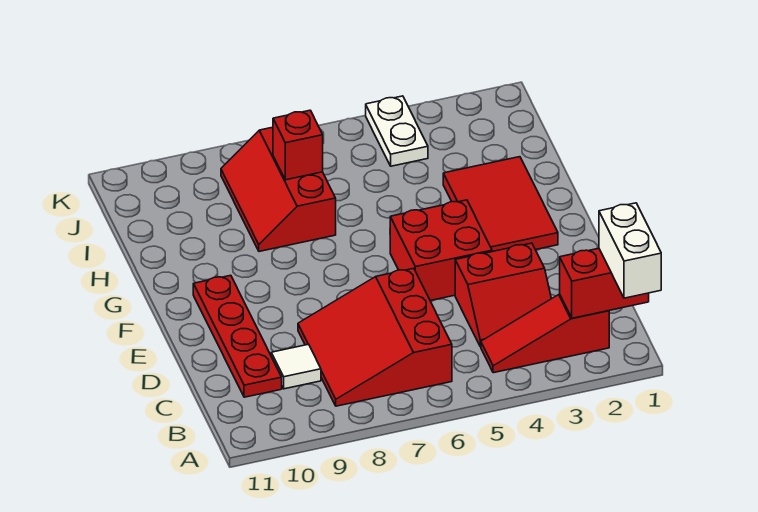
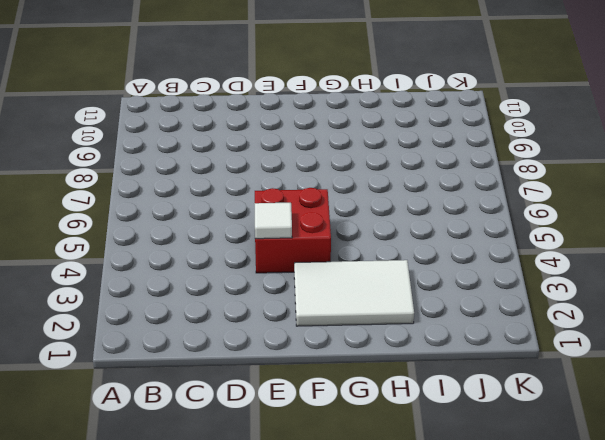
white 1x1 tile [254,203,292,239] -> white 1x1 tile moved to [271,344,321,389]
white 2x3 tile [294,260,414,326] -> red 2x3 tile [443,157,558,252]
none -> red 1x3 slope [481,294,609,373]
none -> red 3x3 slope [298,268,452,406]
none -> red 2x2 slope [455,243,551,347]

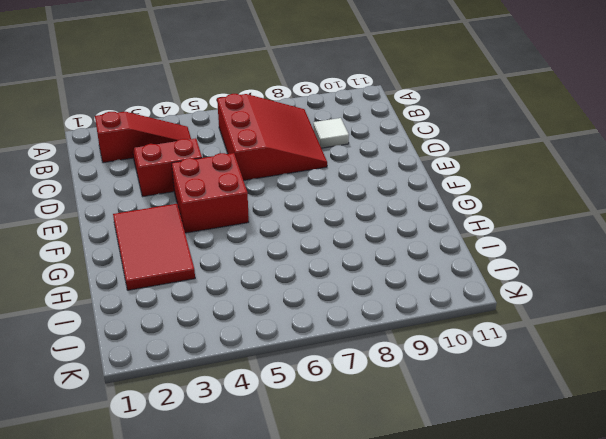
none -> red 1x4 plate [193,275,282,397]
none -> red 2x3 slope [221,127,336,251]
none -> white 1x2 plate [366,96,428,166]

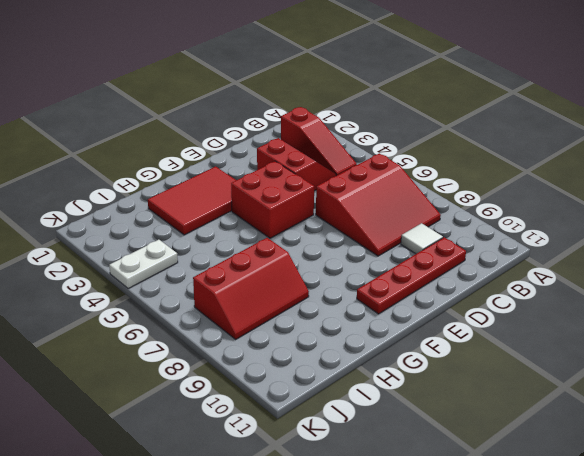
none -> red 1x2 brick [560,248,649,318]
none -> red 1x1 brick [273,110,323,180]
none -> white 1x2 brick [599,203,661,298]

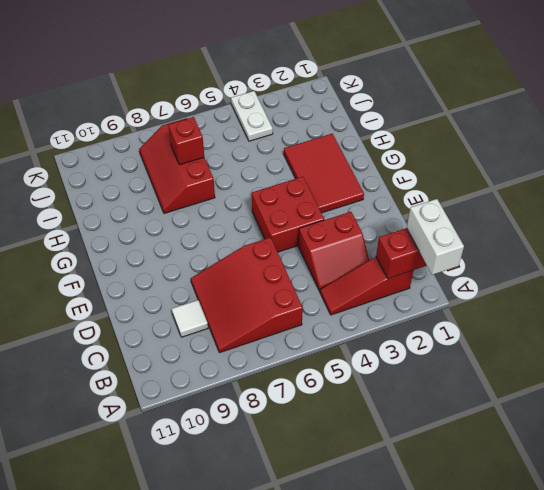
none -> red 1x4 plate [193,275,282,397]

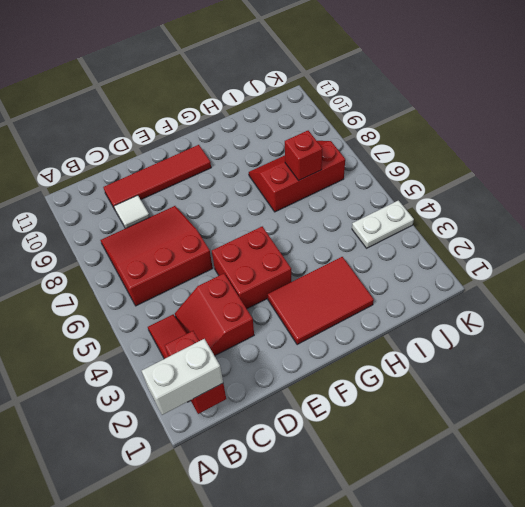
red 1x4 tile [103,145,211,210] -> red 1x4 plate [193,275,282,397]

